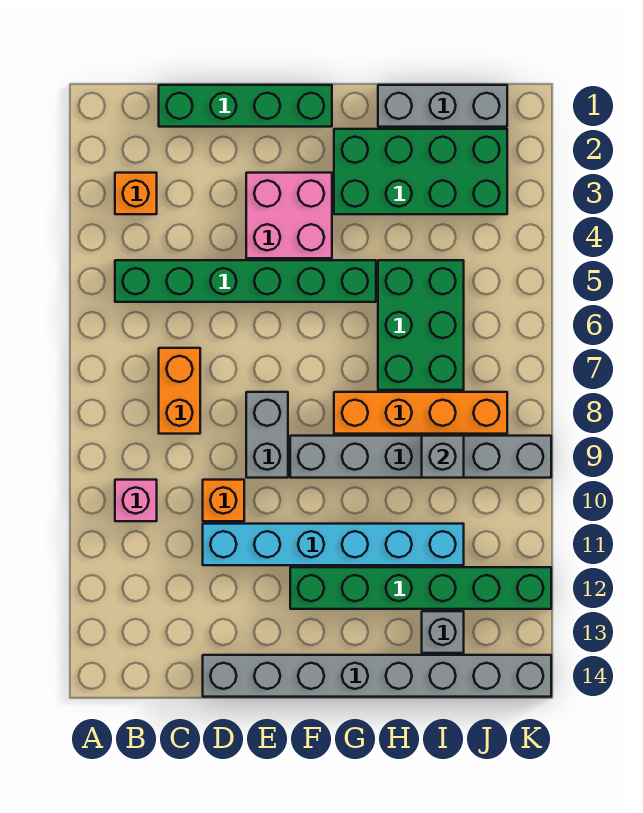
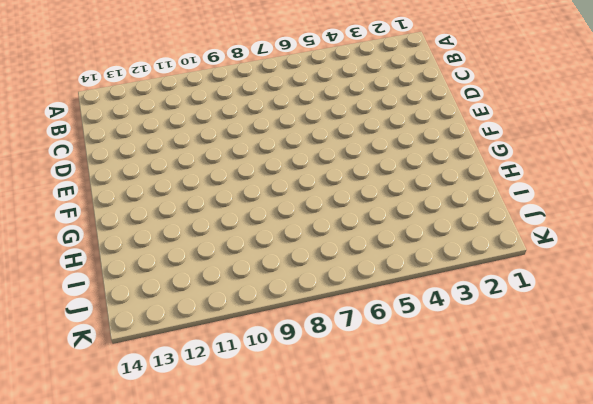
none -> orange 1x1 brick [115,173,157,214]
none -> green 1x6 brick [115,260,376,302]
none -> pink 1x1 brick [115,480,157,521]

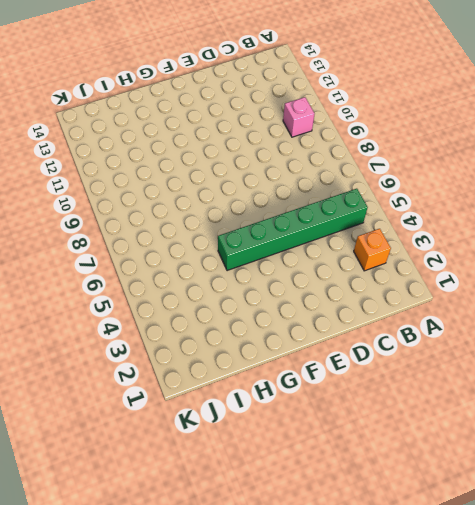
none -> green 1x4 brick [159,85,332,127]
none -> orange 1x2 brick [159,348,200,434]
none -> orange 1x1 brick [203,480,244,521]

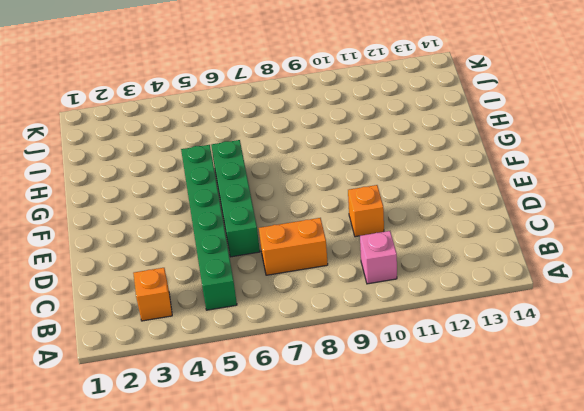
green 1x4 brick [211,140,260,257] -> green 1x4 brick moved to [159,85,332,127]
none -> cyan 1x6 brick [203,524,464,565]
none -> grey 1x8 brick [203,655,551,697]
none -> pink 2x2 brick [246,173,332,258]

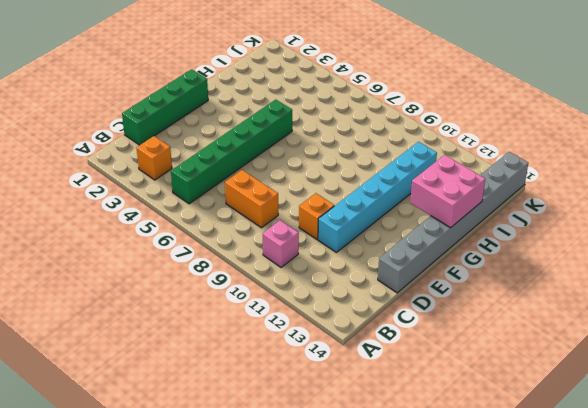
pink 2x2 brick [410,155,485,228] -> pink 2x2 brick moved to [246,173,332,258]
none -> grey 1x2 brick [246,392,288,478]
none -> grey 1x6 brick [290,436,551,478]
none -> green 1x6 brick [290,567,551,609]

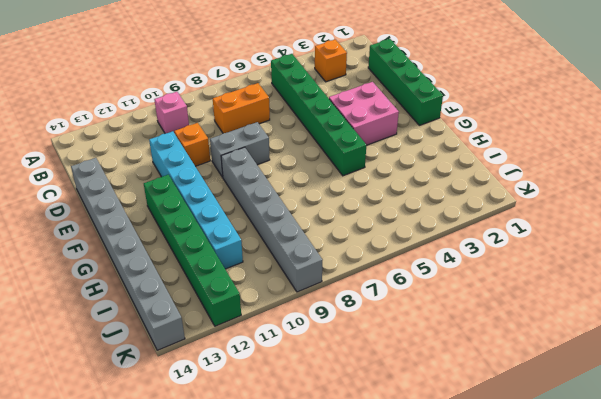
none -> green 2x4 brick [334,129,507,214]
none -> orange 1x4 brick [334,392,507,434]
none -> grey 1x3 brick [378,85,507,127]

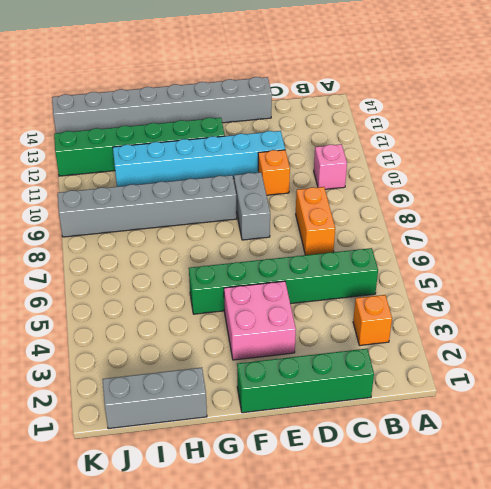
none -> green 2x4 brick [334,129,507,214]
none -> orange 1x4 brick [334,392,507,434]
none -> green 2x3 brick [378,260,464,390]

